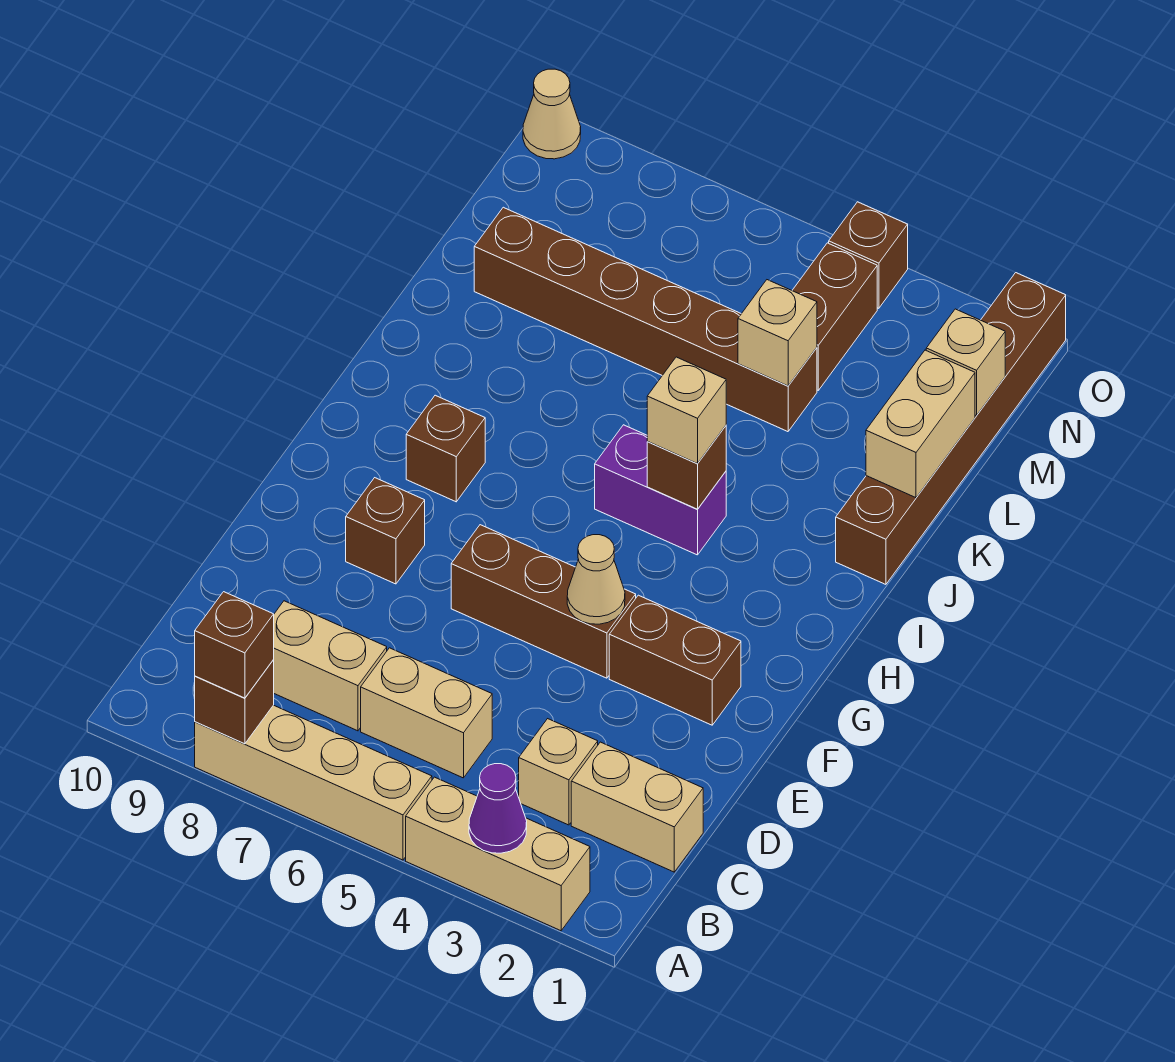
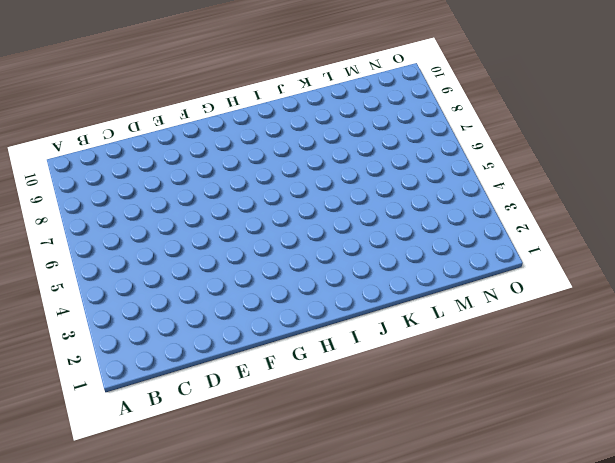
none -> tan 1x3 brick [406,777,590,931]
none -> tan 1x4 brick [195,705,432,860]
none -> tan 1x2 brick [571,742,703,872]

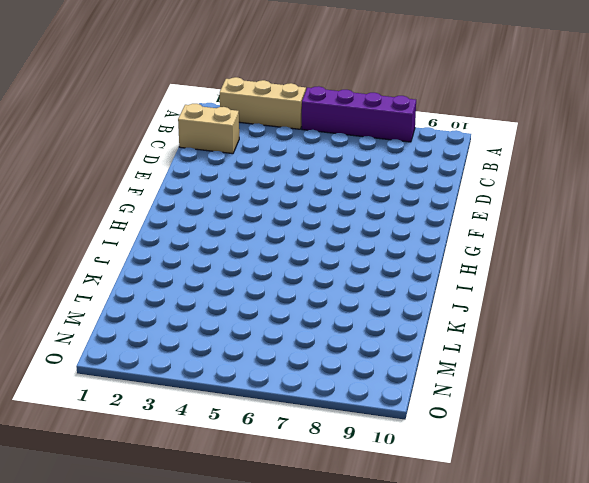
purple 1x4 brick [302,86,416,142] -> tan 1x4 brick [195,705,432,860]
none -> tan 1x1 brick [519,719,598,825]
none -> tan 1x2 brick [361,648,492,778]
none -> tan 1x2 brick [273,601,387,731]

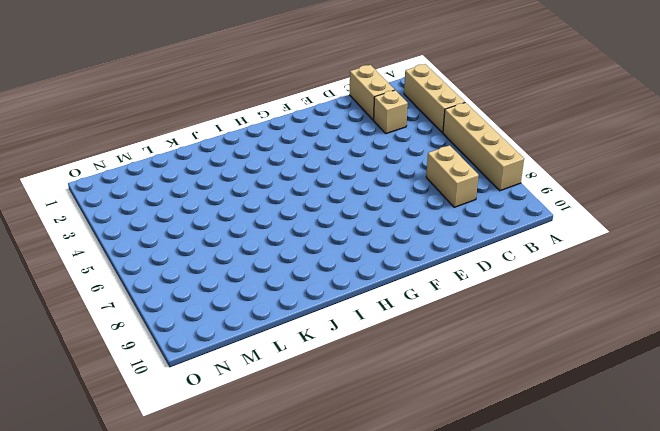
none -> tan 1x2 brick [361,648,492,778]
none -> brown 1x2 brick [609,595,741,725]
none -> brown 1x3 brick [451,525,636,678]

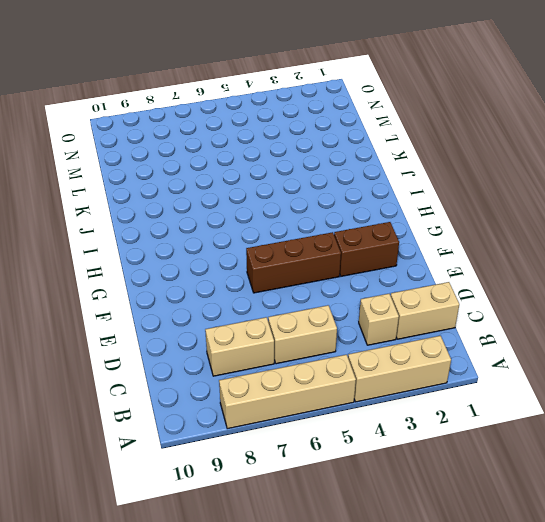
none -> brown 1x1 brick [346,478,425,584]
none -> brown 1x1 brick [406,395,485,502]
none -> purple 1x2 brick [595,425,726,555]

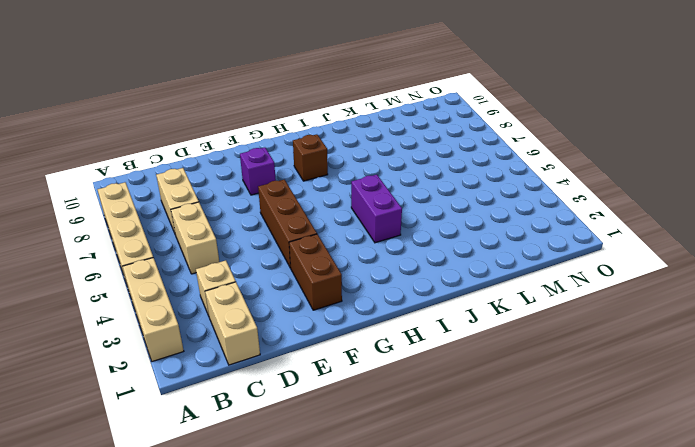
purple 1x1 brick [240,147,276,195] -> brown 1x1 brick [346,478,425,584]
none -> brown 1x6 brick [836,273,1066,584]
none -> brown 1x6 brick [474,207,817,432]
none -> brown 1x2 brick [792,243,877,390]

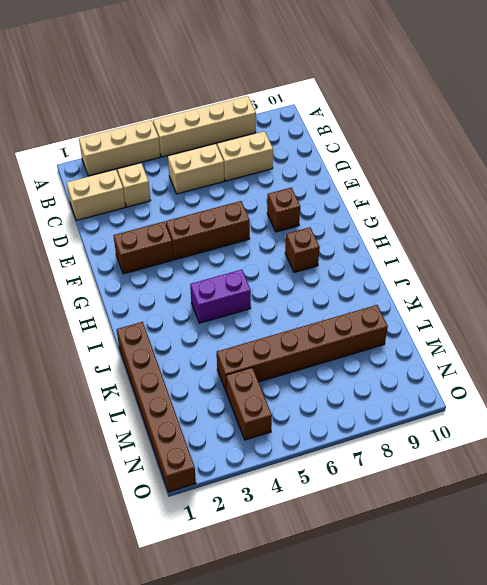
none -> brown 1x1 brick [829,202,908,308]
none -> tan 1x1 cone [523,69,581,159]
none -> purple 1x1 cone [469,764,527,853]

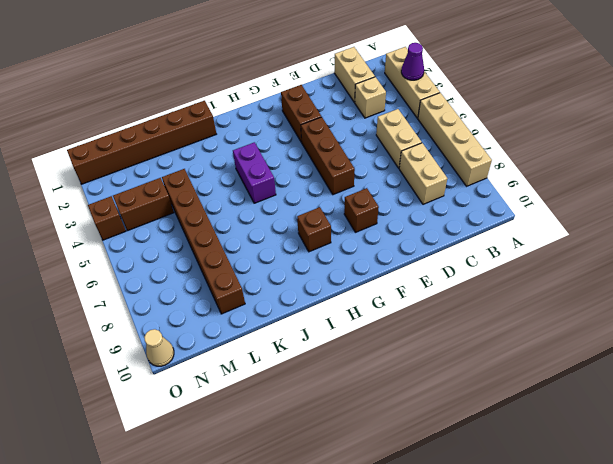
none -> brown 1x1 brick [195,660,274,744]
none -> tan 1x1 cone [567,535,625,624]
none -> brown 1x1 brick [647,426,726,509]

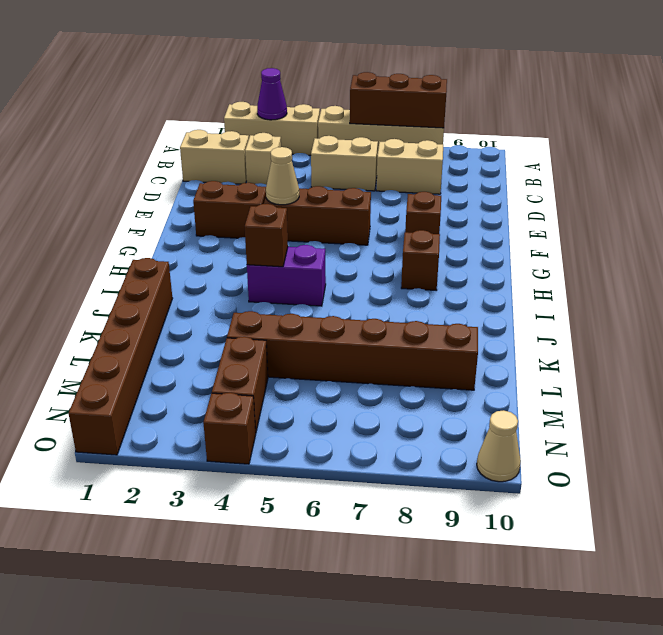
brown 1x3 brick [350,72,447,128] -> brown 1x1 brick [195,660,274,744]
none -> tan 1x2 brick [866,350,975,498]
none -> tan 1x1 brick [738,280,817,386]
none -> tan 1x1 brick [926,309,1005,416]

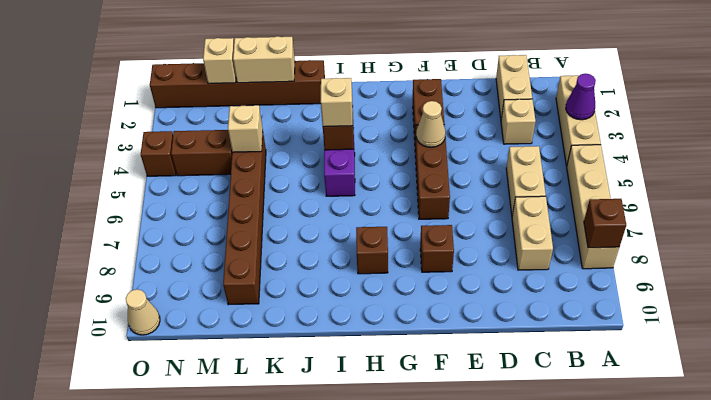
none -> brown 1x1 brick [195,592,274,698]

